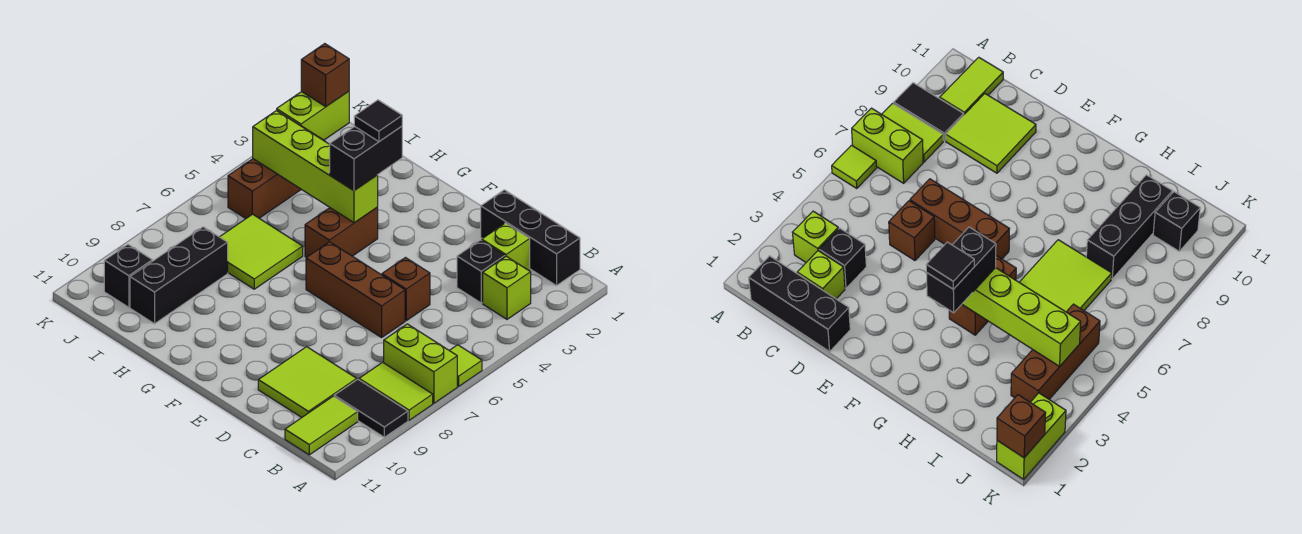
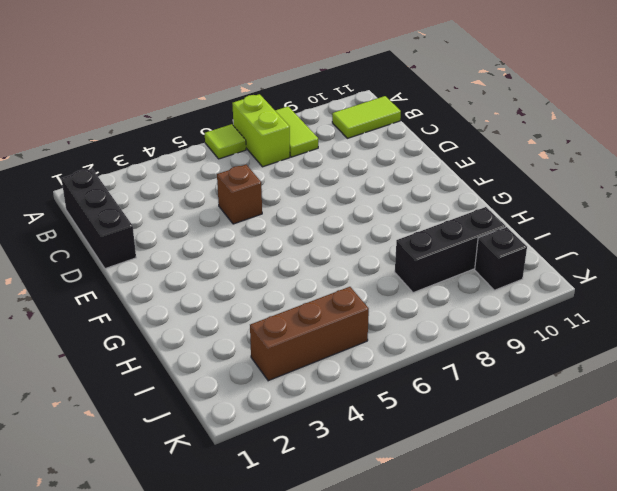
none -> black 1x2 tile [334,379,408,437]
none -> lime 1x1 brick [483,256,531,319]
none -> lime 1x1 brick [482,223,530,270]

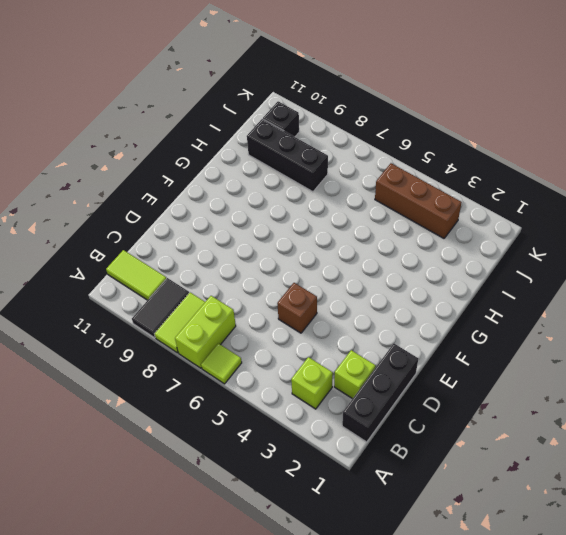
none -> black 1x1 brick [457,240,505,303]
none -> lime 2x2 tile [258,347,357,418]
none -> brown 1x3 brick [306,242,405,338]

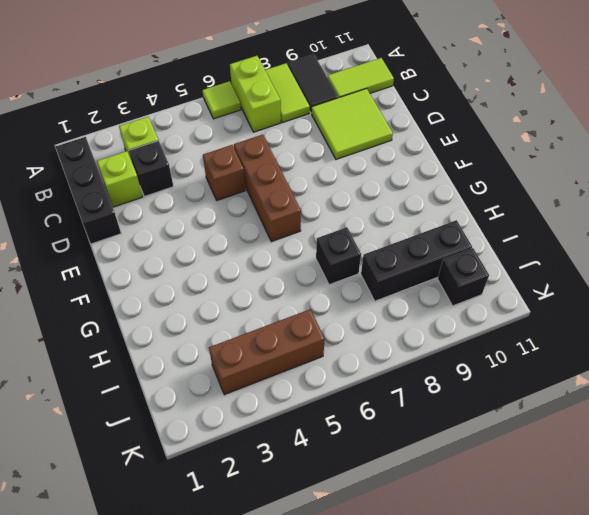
black 1x1 brick [316,227,361,285] -> lime 2x2 tile [220,214,303,289]
none -> brown 1x2 brick [305,207,378,257]
none -> lime 1x2 brick [277,91,349,140]
none -> lime 1x4 brick [253,111,378,223]

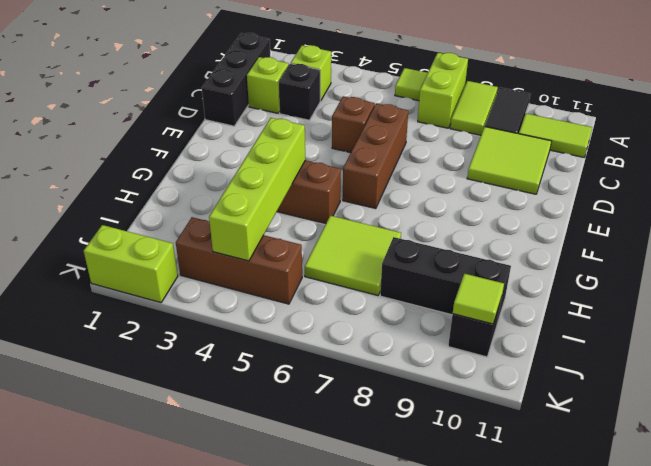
lime 1x1 tile [453,274,504,324] -> none
none -> brown 1x1 brick [301,44,349,107]
none -> black 1x2 brick [330,126,402,191]
none -> black 1x1 tile [354,100,402,142]

